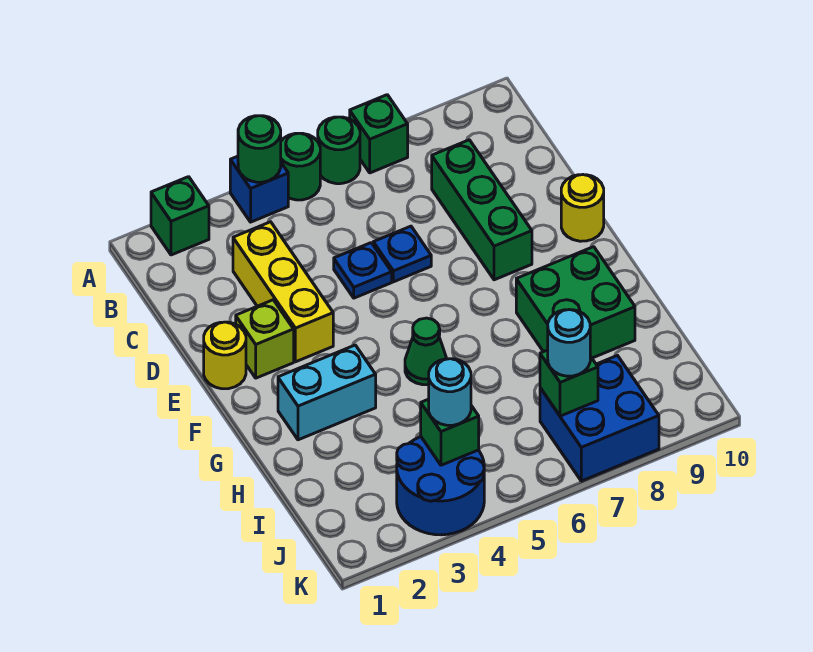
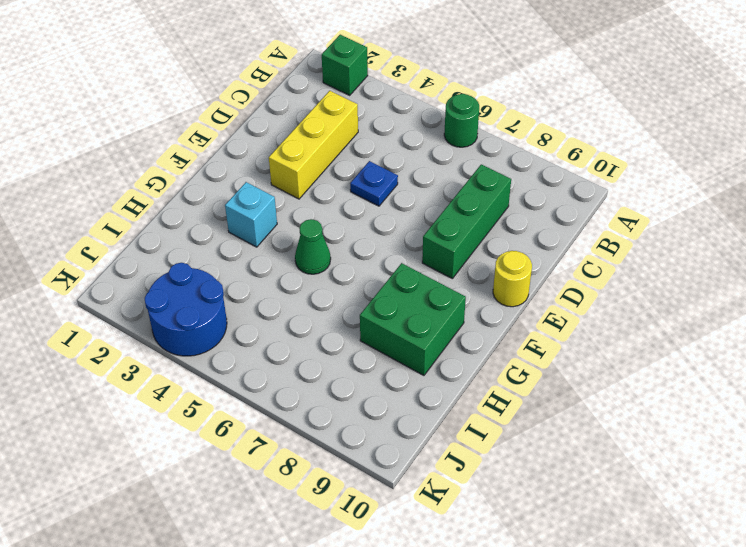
cyan 1x1 brick [225,182,277,247] -> cyan 1x2 brick [278,345,376,440]
none -> blue 1x1 brick [230,156,288,222]
none -> green 1x1 round brick [281,133,320,200]
none -> green 1x1 brick [350,95,408,173]

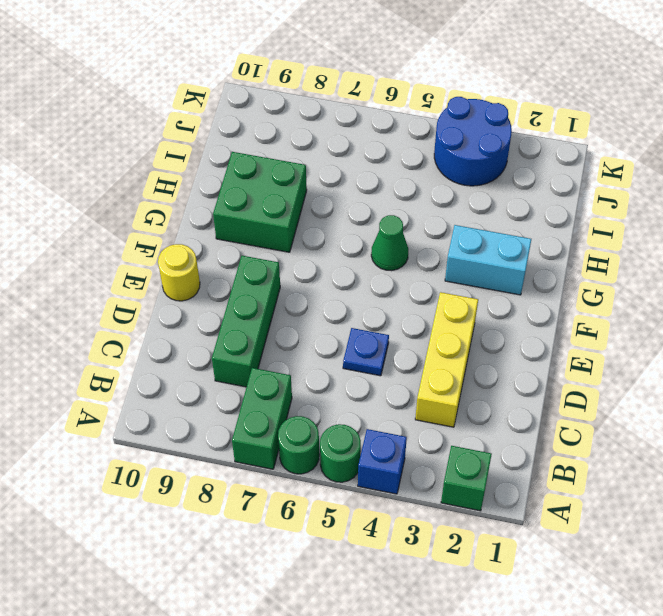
green 1x2 brick [232,368,292,469] -> green 1x1 brick [350,95,408,173]
none -> blue 1x1 plate [373,226,431,282]
none -> yellow 1x1 round brick [204,322,246,389]
none -> lime 1x1 brick [236,300,294,378]

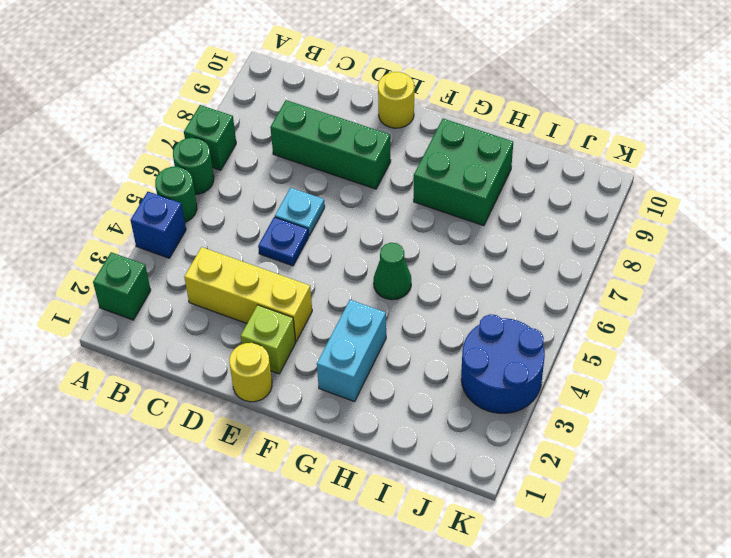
cyan 1x1 plate [275,188,325,236] -> blue 1x1 plate [373,226,431,282]
none -> blue 2x2 brick [540,356,659,481]
none -> green 1x1 round brick [238,116,281,182]
none -> green 1x1 brick [421,399,479,465]

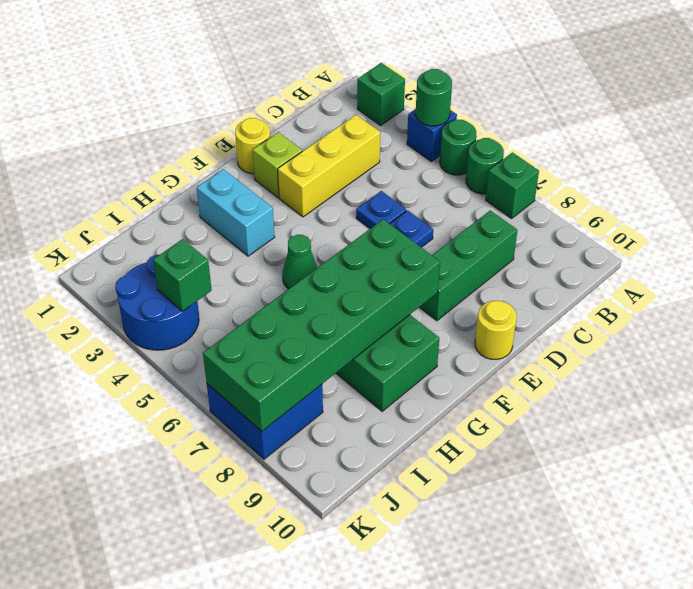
green 2x6 brick [203,219,440,431] -> green 1x1 brick [540,350,598,416]
none -> cyan 1x1 round brick [429,359,471,425]
none -> cyan 1x1 round brick [548,310,590,376]

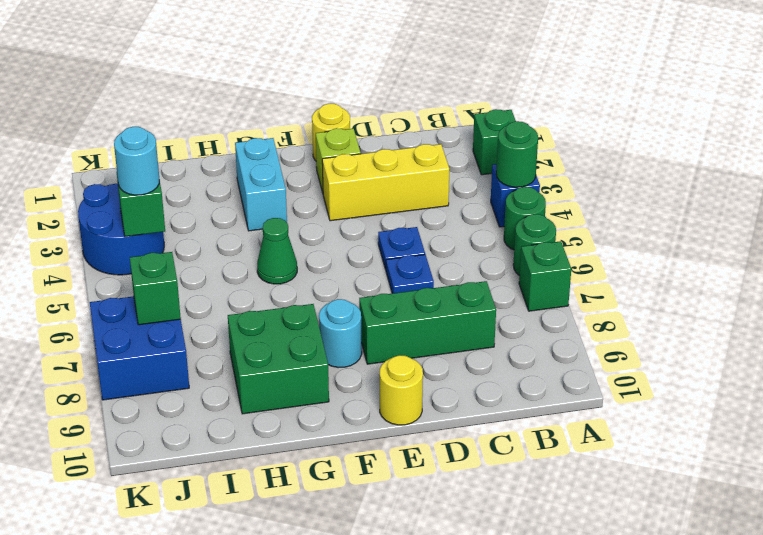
cyan 1x1 round brick [319,299,362,368] -> cyan 1x1 round brick moved to [548,310,590,376]

